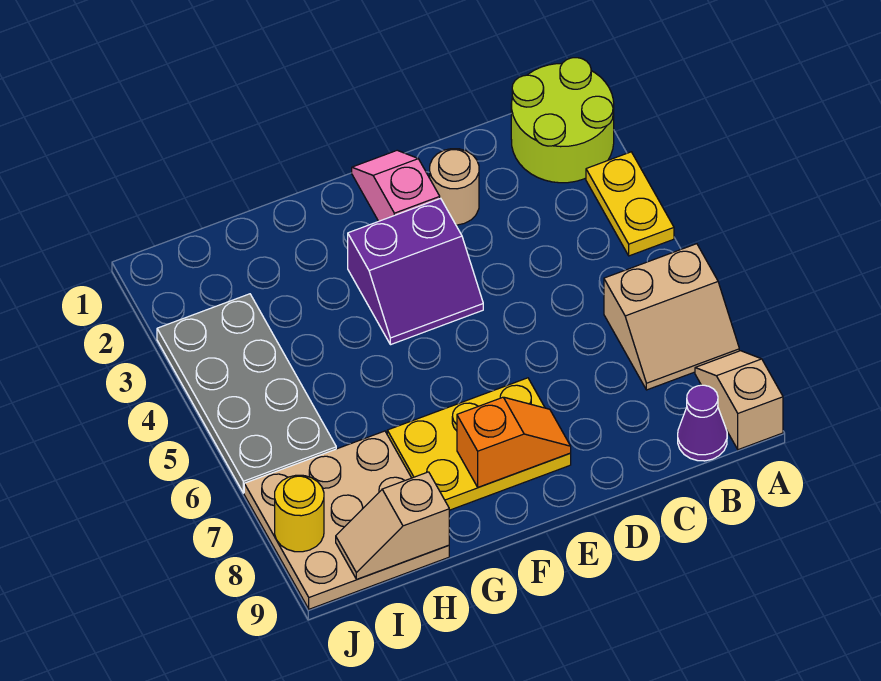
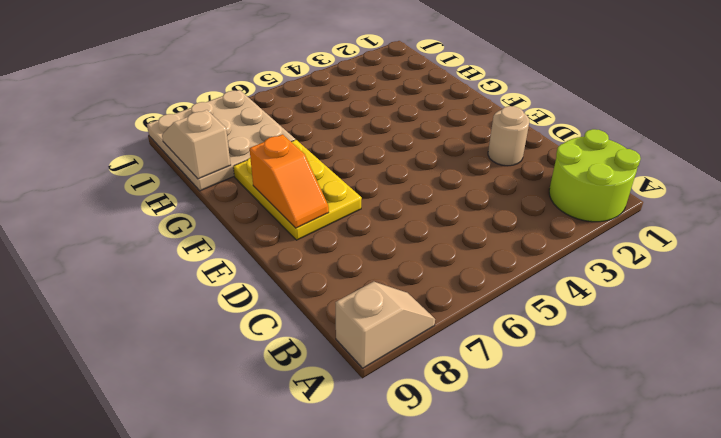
none -> yellow 1x2 plate [586,152,674,256]
none -> tan 2x2 slope [604,244,739,390]
none -> purple 1x1 cone [678,385,727,461]

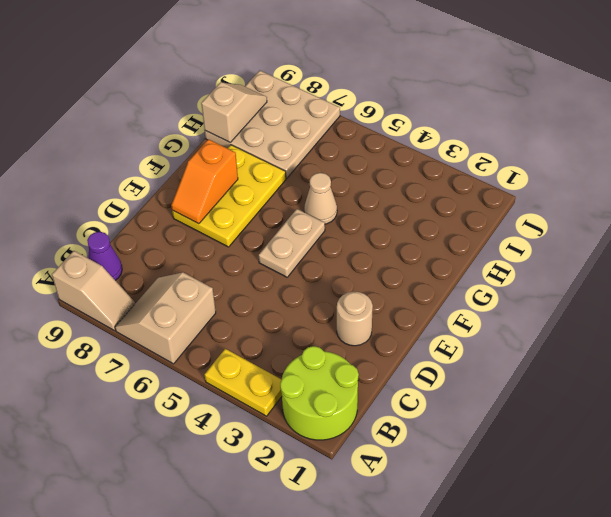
tan 1x2 plate [259,209,325,277] -> none
tan 1x1 cone [304,173,337,224] -> none
none -> pink 1x2 slope [352,150,440,221]
none -> purple 2x2 slope [348,198,483,345]
none -> grey 2x4 plate [157,294,336,493]

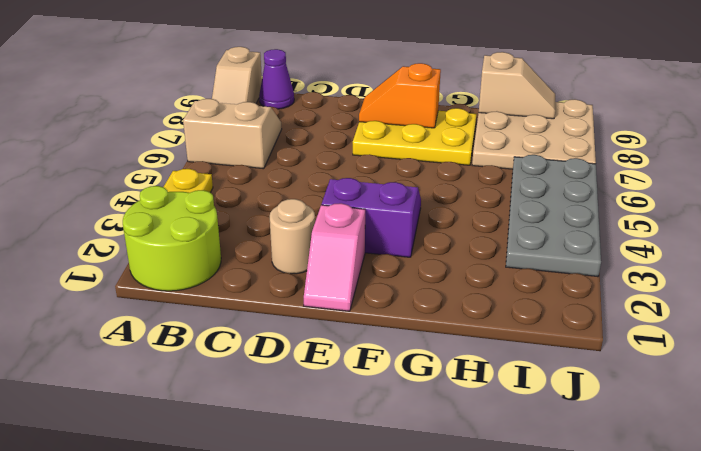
none -> yellow 1x1 round brick [275,475,324,552]

